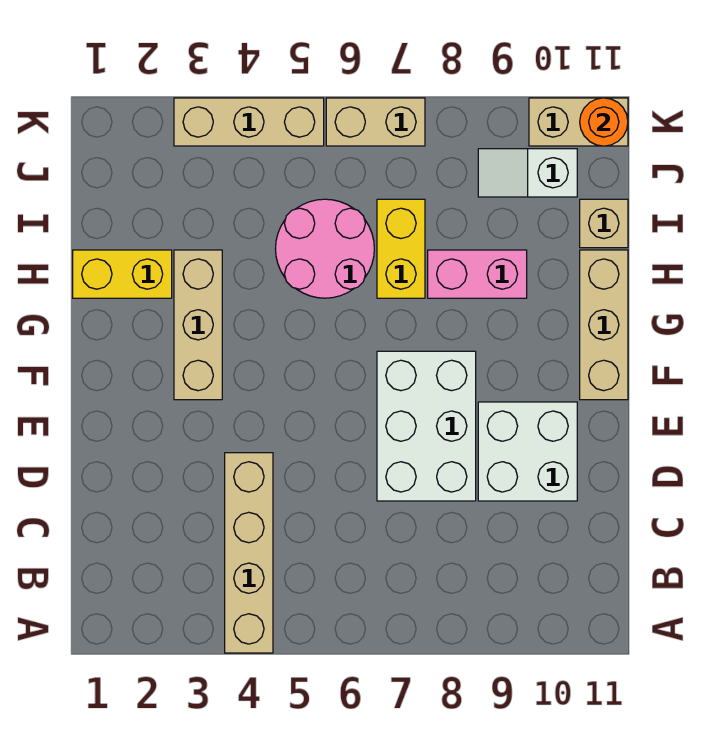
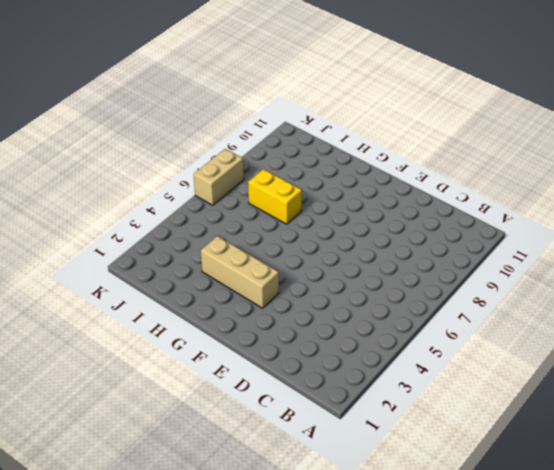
none -> tan 1x4 brick [225,453,273,653]
none -> white 2x3 brick [377,351,476,501]
none -> white 2x2 brick [478,402,577,501]

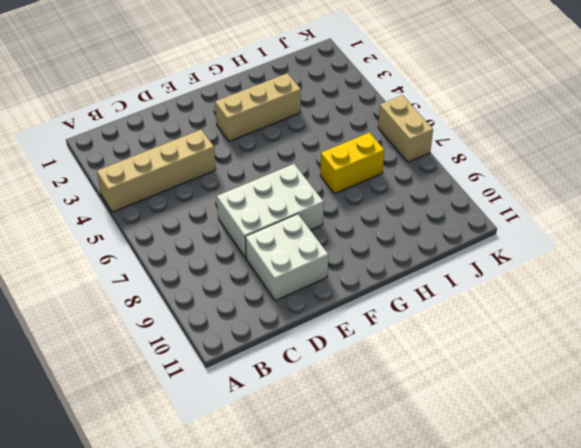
none -> tan 1x3 brick [580,250,628,400]
none -> yellow 1x2 brick [73,250,172,298]
none -> pink 2x2 round brick [276,199,374,298]

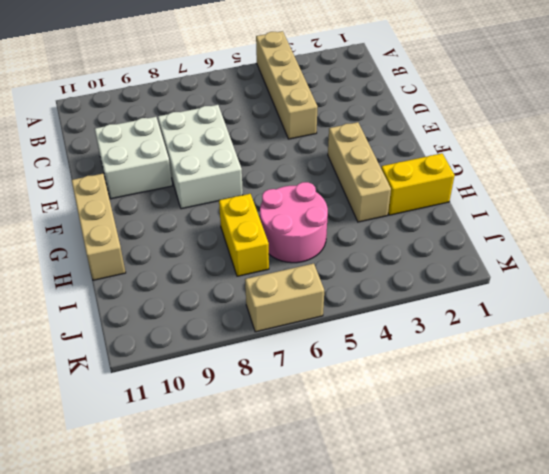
none -> pink 1x2 brick [428,250,527,298]
none -> tan 1x1 brick [580,199,628,248]
none -> white 1x2 slope [478,149,577,197]

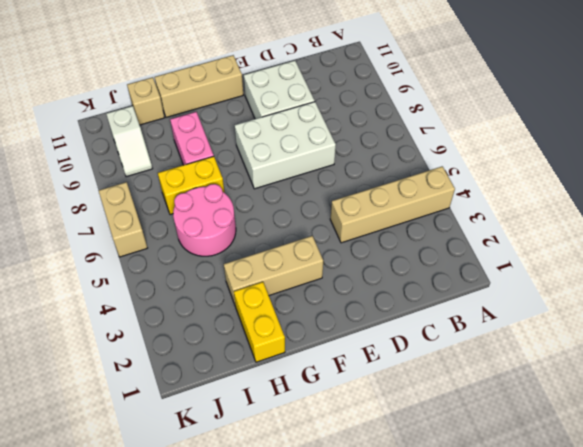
none -> tan 1x3 brick [174,98,324,146]
none -> tan 1x2 brick [529,98,628,146]
none -> orange 1x1 round brick [580,98,628,146]

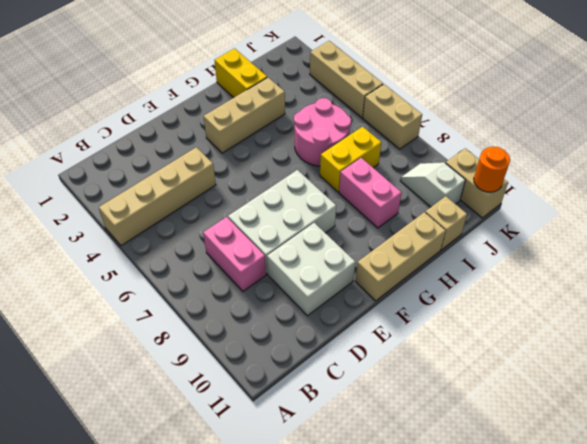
pink 1x2 brick [203,217,266,291] -> none

